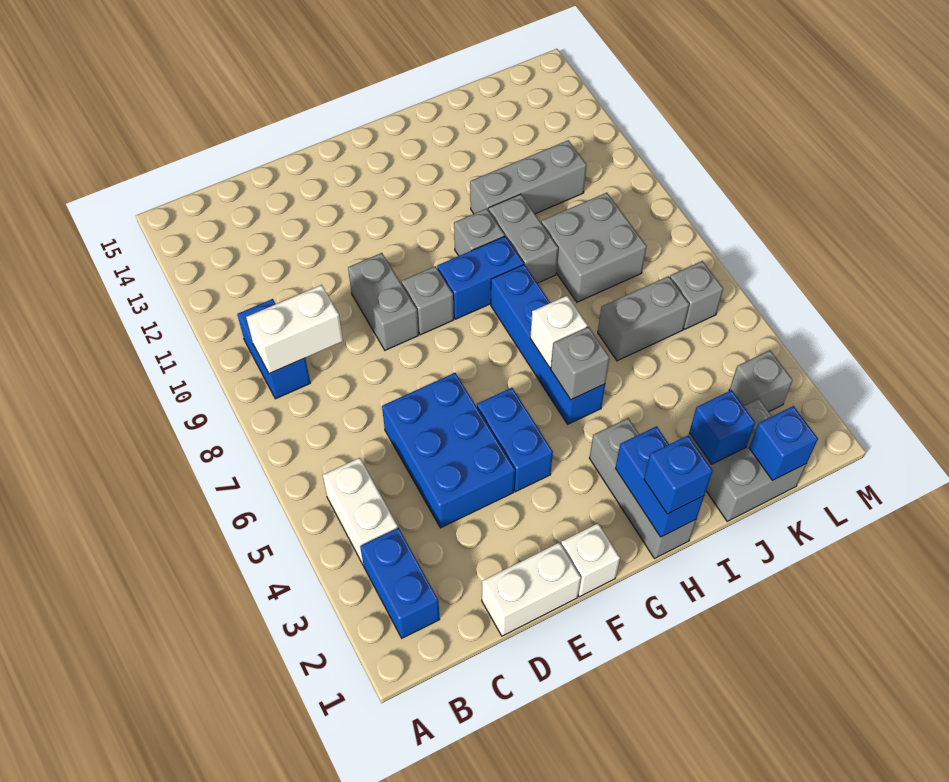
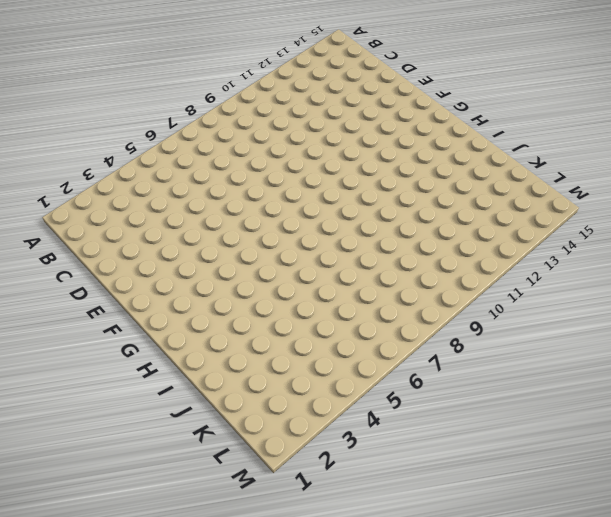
none -> blue 1x2 brick [360,528,440,638]
none -> white 1x2 brick [323,458,398,564]
none -> blue 1x2 brick [237,299,310,399]

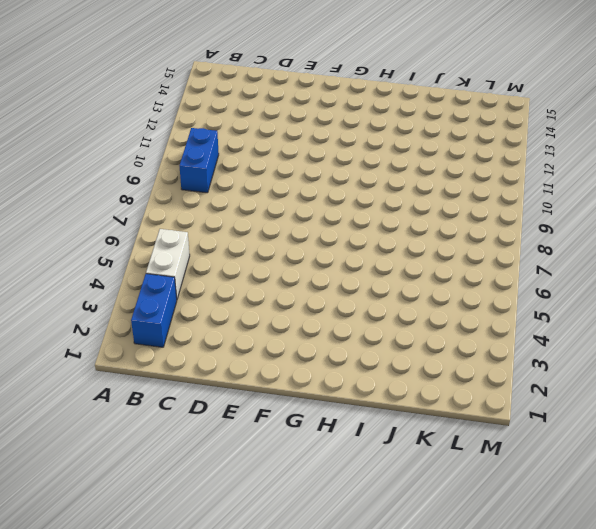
none -> white 1x2 brick [482,543,581,636]
none -> blue 2x3 brick [382,373,515,528]
none -> grey 1x2 brick [348,253,419,350]

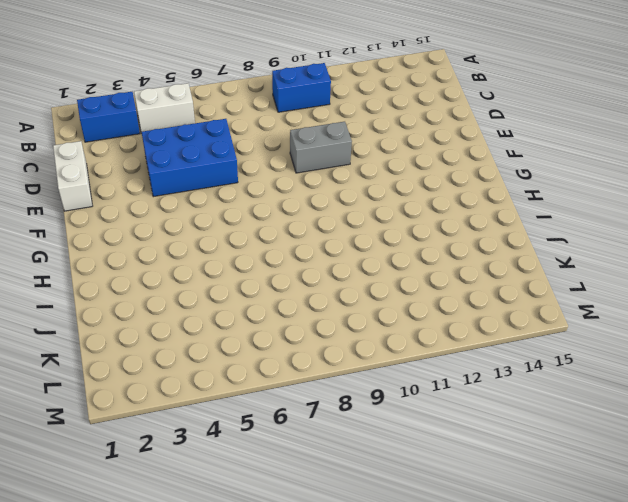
none -> white 1x1 brick [561,523,620,597]
none -> blue 1x2 brick [477,388,553,492]
none -> grey 1x1 brick [401,266,454,335]

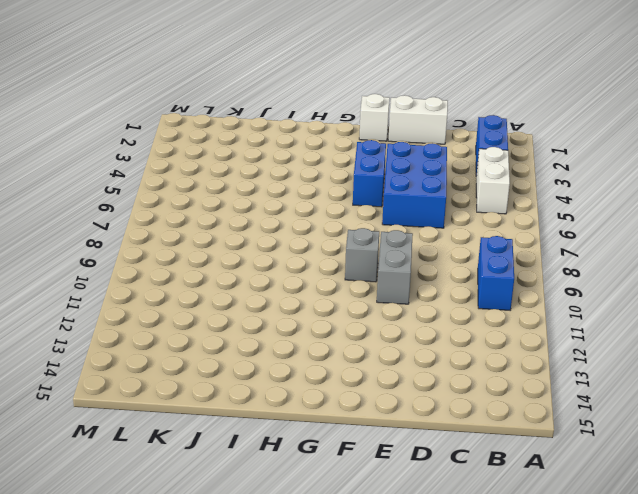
none -> blue 1x2 brick [437,236,524,319]
none -> grey 1x3 brick [590,418,696,558]
none -> blue 1x4 brick [491,265,605,424]

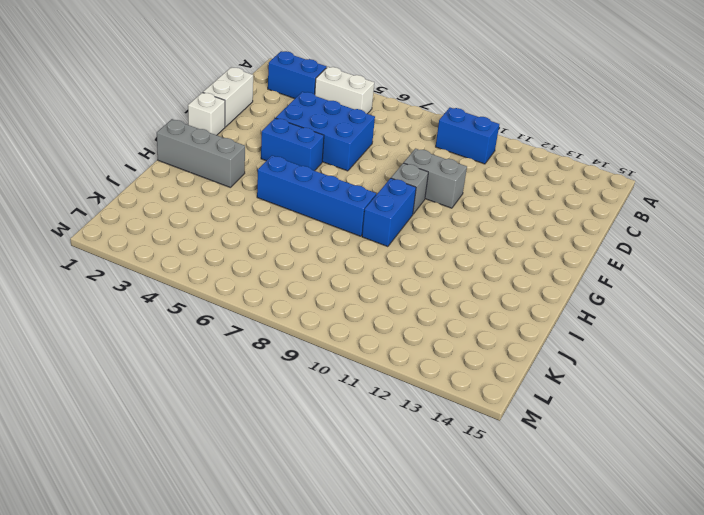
none -> grey 1x1 brick [454,209,505,256]
none -> grey 1x2 brick [489,194,558,283]
none -> grey 1x3 brick [470,140,587,214]

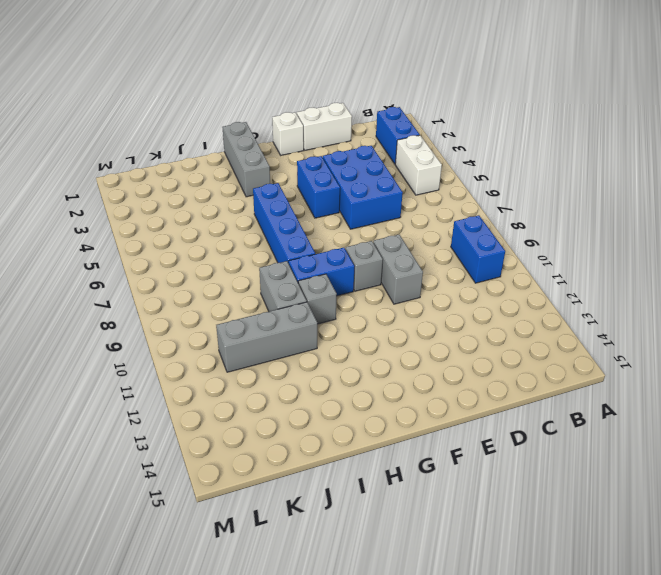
none -> grey 2x2 brick [689,399,806,521]
none -> grey 1x2 brick [598,276,689,361]
none -> grey 2x2 brick [541,193,647,302]

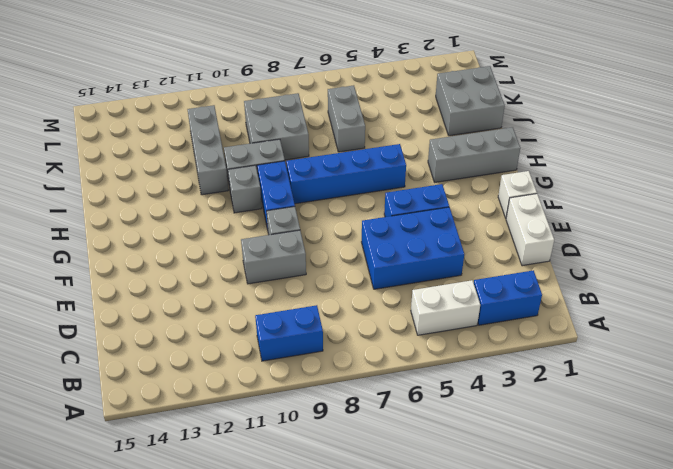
none -> grey 1x1 brick [729,350,793,412]
none -> grey 1x1 brick [670,261,723,329]
none -> white 1x2 brick [246,285,343,374]

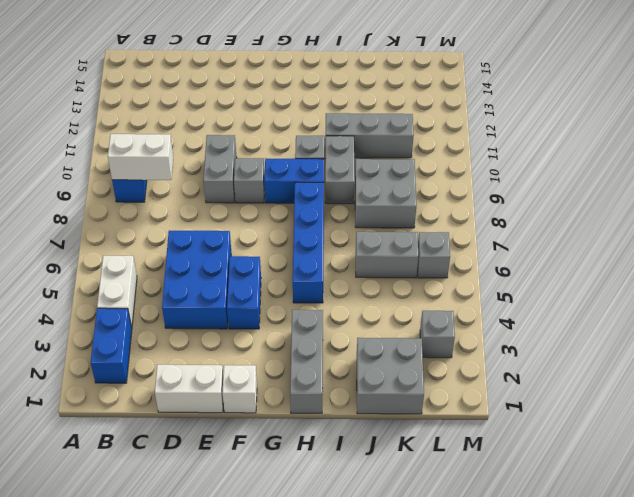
none -> blue 1x2 brick [615,426,704,537]
none -> grey 1x1 brick [551,327,610,400]
none -> white 1x1 brick [530,296,588,368]

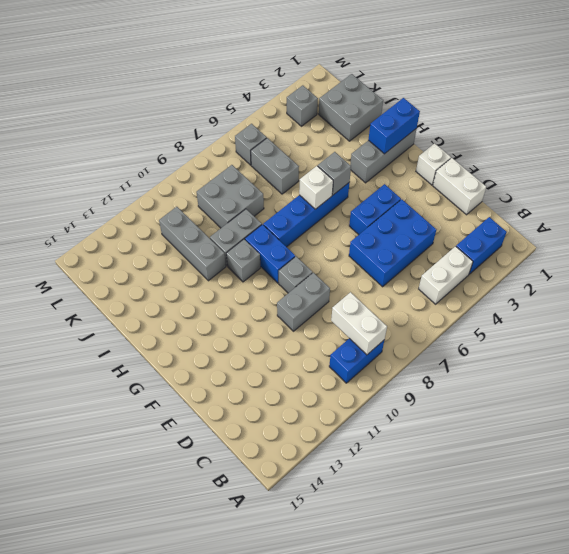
none -> blue 1x1 brick [689,390,755,464]
none -> blue 1x1 brick [749,406,818,480]
none -> blue 1x1 brick [644,435,713,514]

